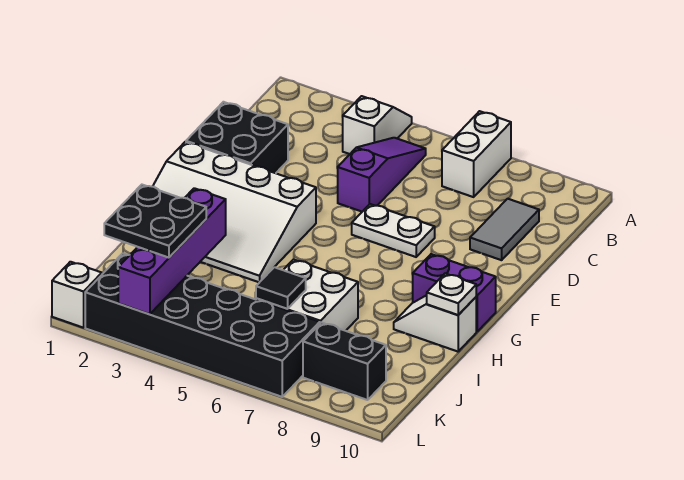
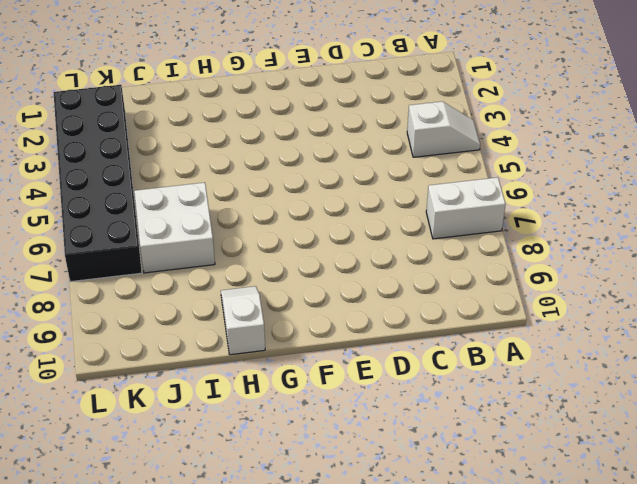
none -> purple 1x3 slope [338,138,426,212]
none -> grey 1x2 tile [470,199,539,260]
none -> black 2x2 brick [186,102,288,173]

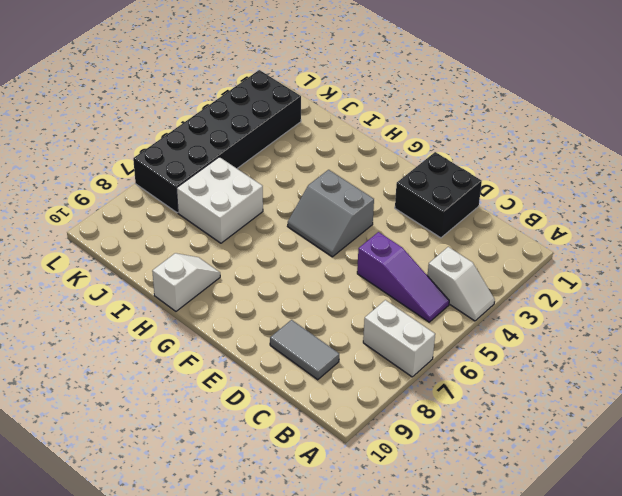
grey 2x2 slope [287,170,374,257] -> white 3x4 slope [153,142,316,282]
none -> white 1x2 plate [352,204,435,257]
none -> purple 1x2 brick [413,254,496,332]
none -> black 1x2 brick [303,323,386,400]

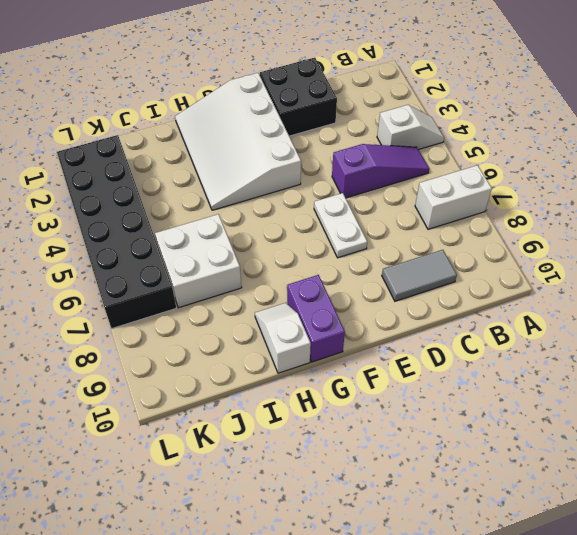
none -> black 1x2 brick [303,323,386,400]
none -> white 1x1 brick [52,262,102,328]
none -> white 1x1 plate [427,274,476,315]

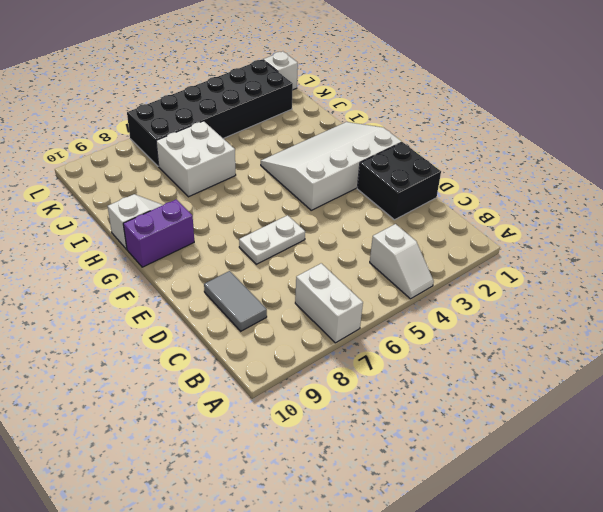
none -> purple 1x3 slope [338,138,426,212]
none -> black 1x2 brick [303,323,386,400]
none -> white 1x1 plate [427,274,476,315]

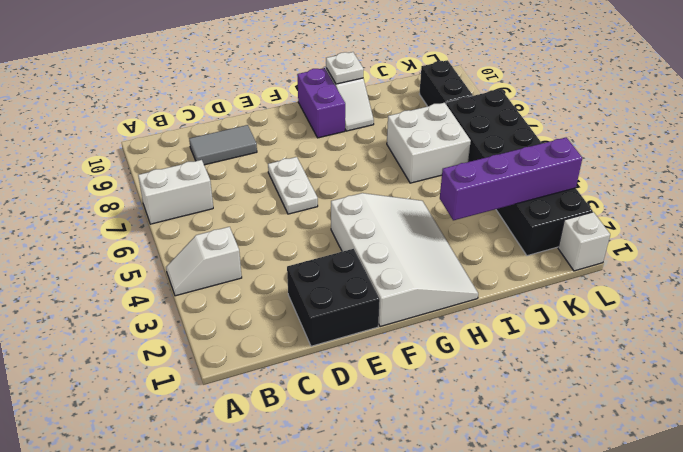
none -> purple 1x3 slope [338,138,426,212]
none -> black 1x1 tile [256,267,306,309]
none -> black 2x2 plate [104,185,206,258]

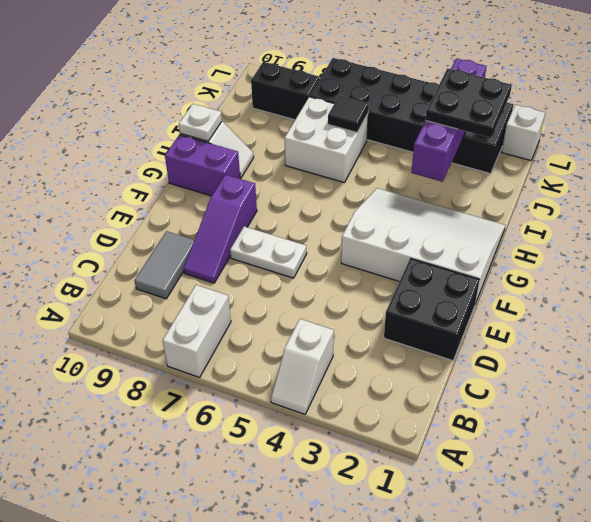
purple 1x3 slope [183,175,257,283] -> purple 1x3 slope moved to [338,138,426,212]

